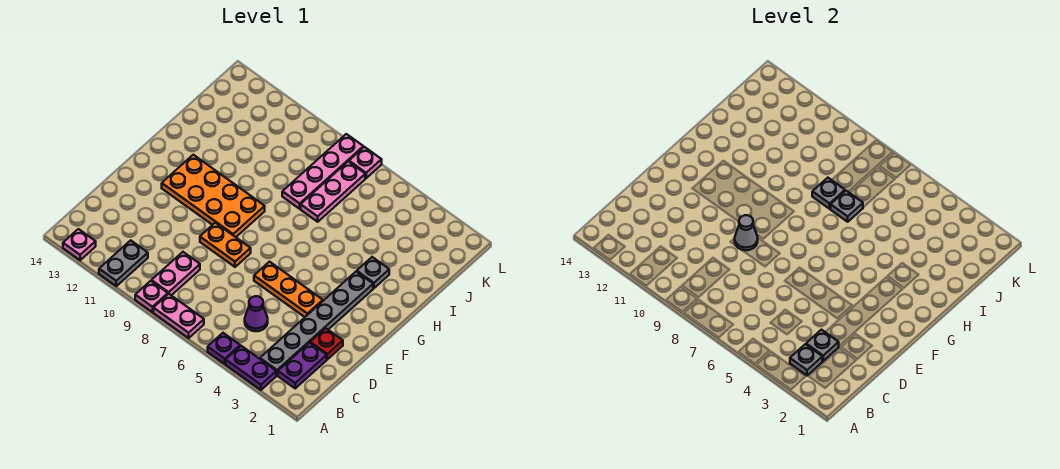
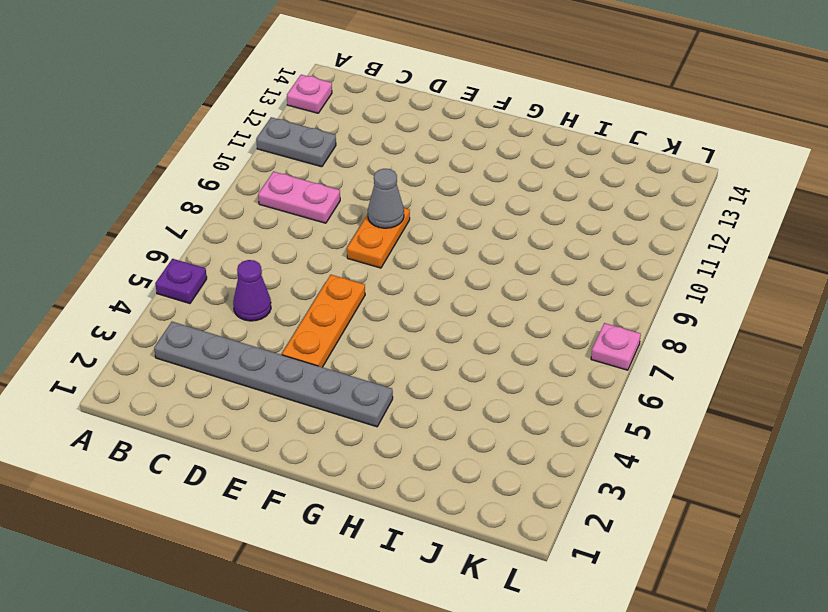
none -> purple 1x2 plate [226,346,276,390]
none -> pink 1x2 plate [153,294,204,338]
none -> pink 1x1 plate [135,281,168,312]

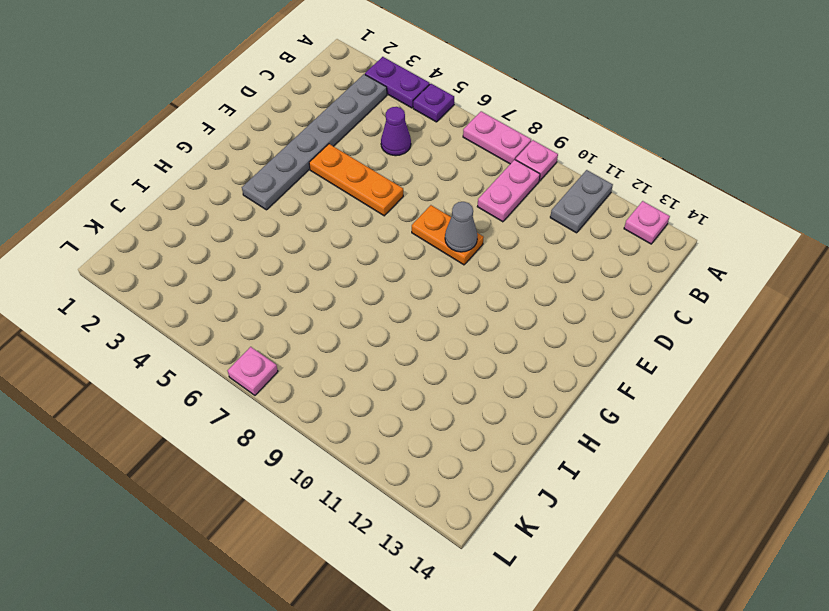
none -> purple 1x2 plate [278,343,327,388]
none -> red 1x1 plate [310,328,343,359]
none -> orange 2x4 plate [162,155,265,237]

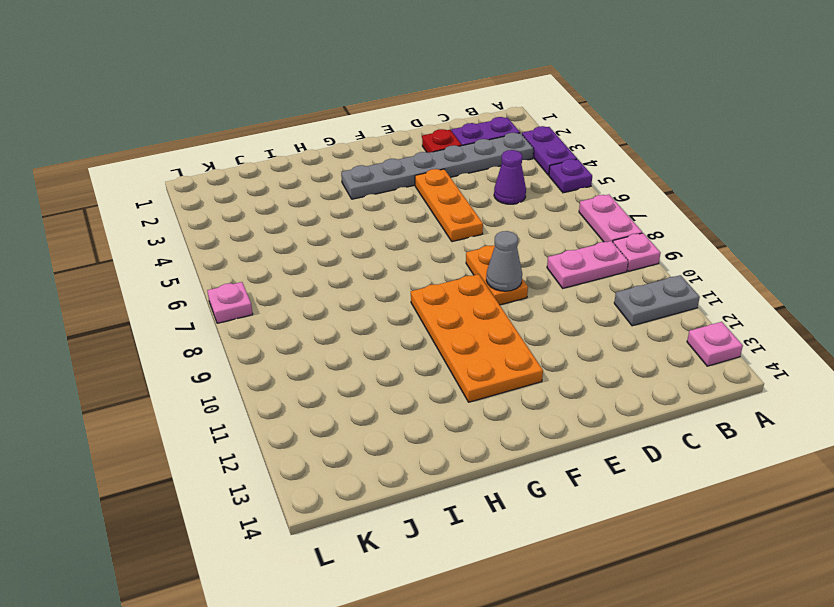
none -> grey 1x1 plate [357,257,389,288]
none -> pink 1x3 plate [301,161,365,222]
none -> pink 1x4 plate [282,134,363,209]

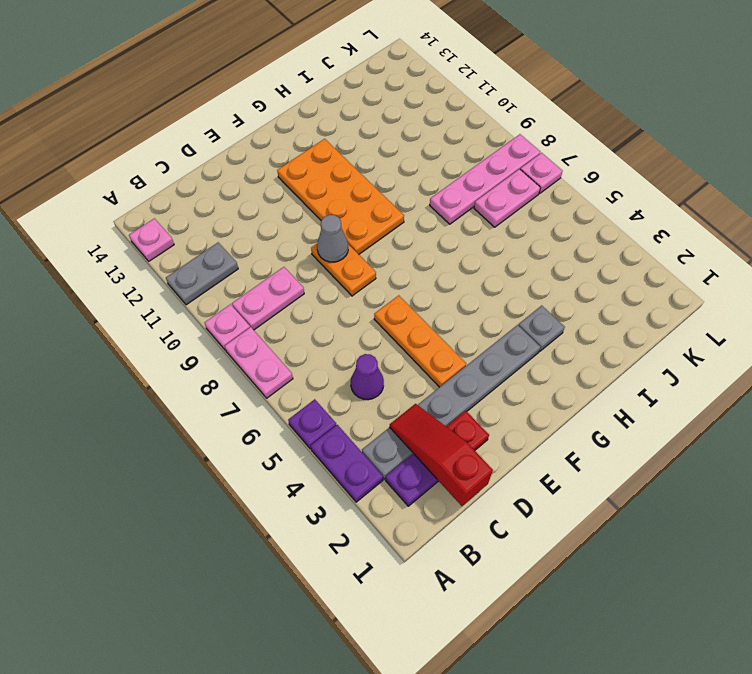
red 1x3 slope [390,404,493,506] -> grey 1x1 plate [806,330,839,361]
pink 1x2 plate [474,169,540,227] -> pink 1x3 plate [301,161,365,222]
none -> grey 1x1 plate [790,344,822,375]
none -> grey 1x1 plate [831,191,863,222]
none -> grey 1x1 plate [812,178,845,209]

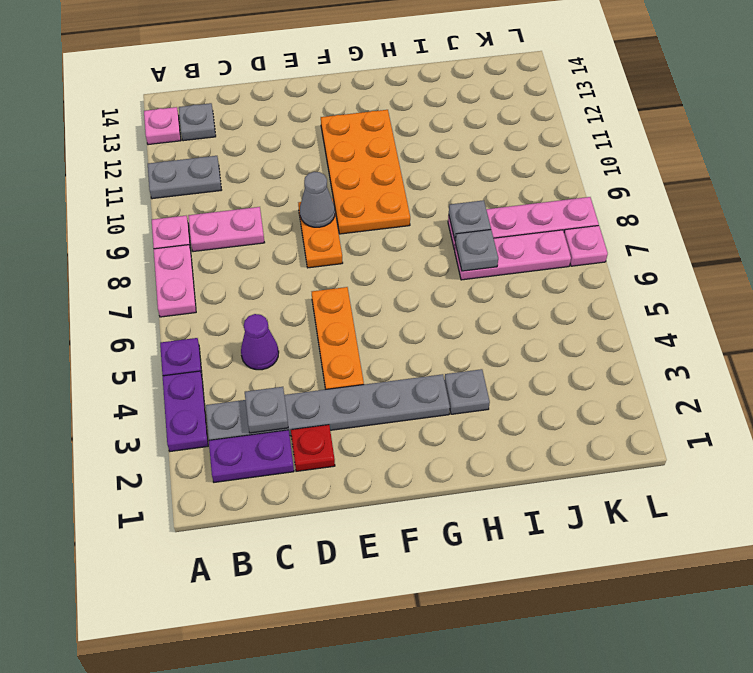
grey 1x1 plate [179,103,216,141] -> grey 1x1 plate moved to [790,344,822,375]

